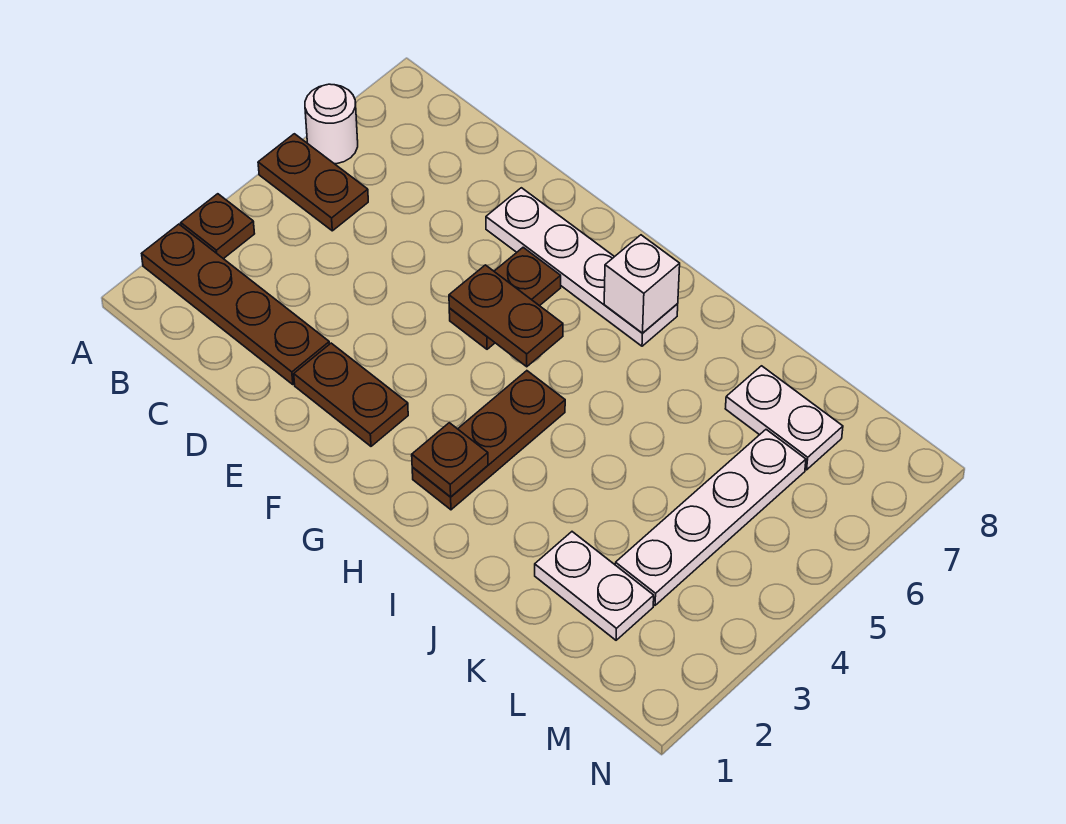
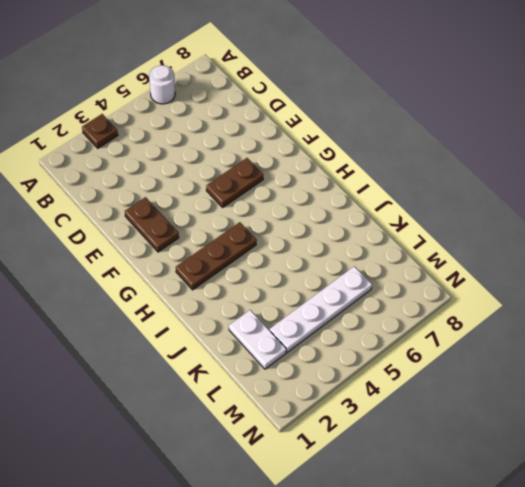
none -> brown 1x4 plate [142,224,329,385]
none -> brown 1x2 plate [258,134,368,231]
none -> white 1x4 plate [486,188,678,346]

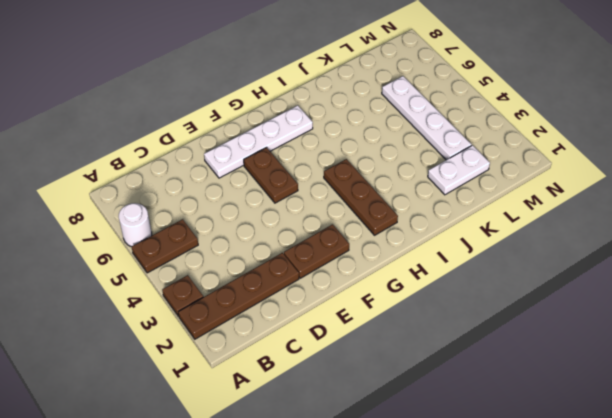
none -> white 1x2 plate [725,366,843,470]
none -> brown 1x2 plate [449,265,563,367]
none -> brown 1x1 plate [412,423,488,497]

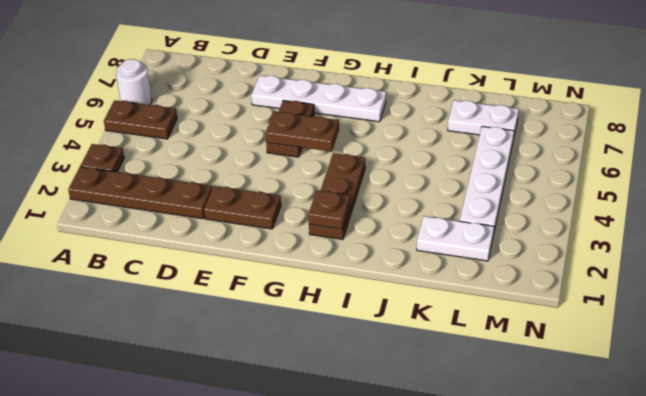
none -> white 1x1 brick [604,235,680,333]

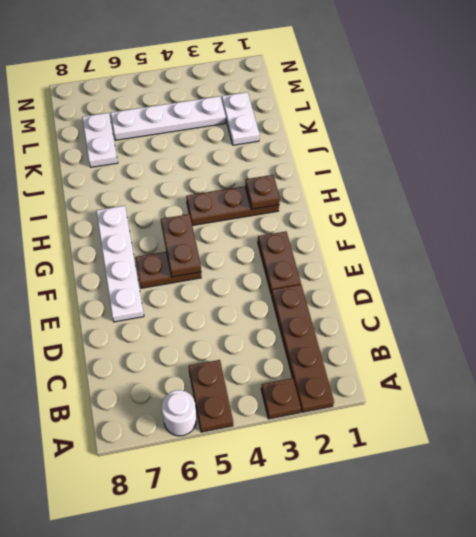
none -> white 1x1 brick [604,235,680,333]

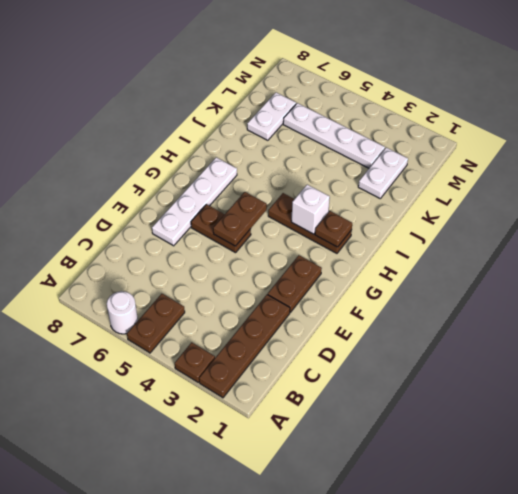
white 1x1 brick [291,185,330,234] -> white 1x1 brick moved to [604,235,680,333]

